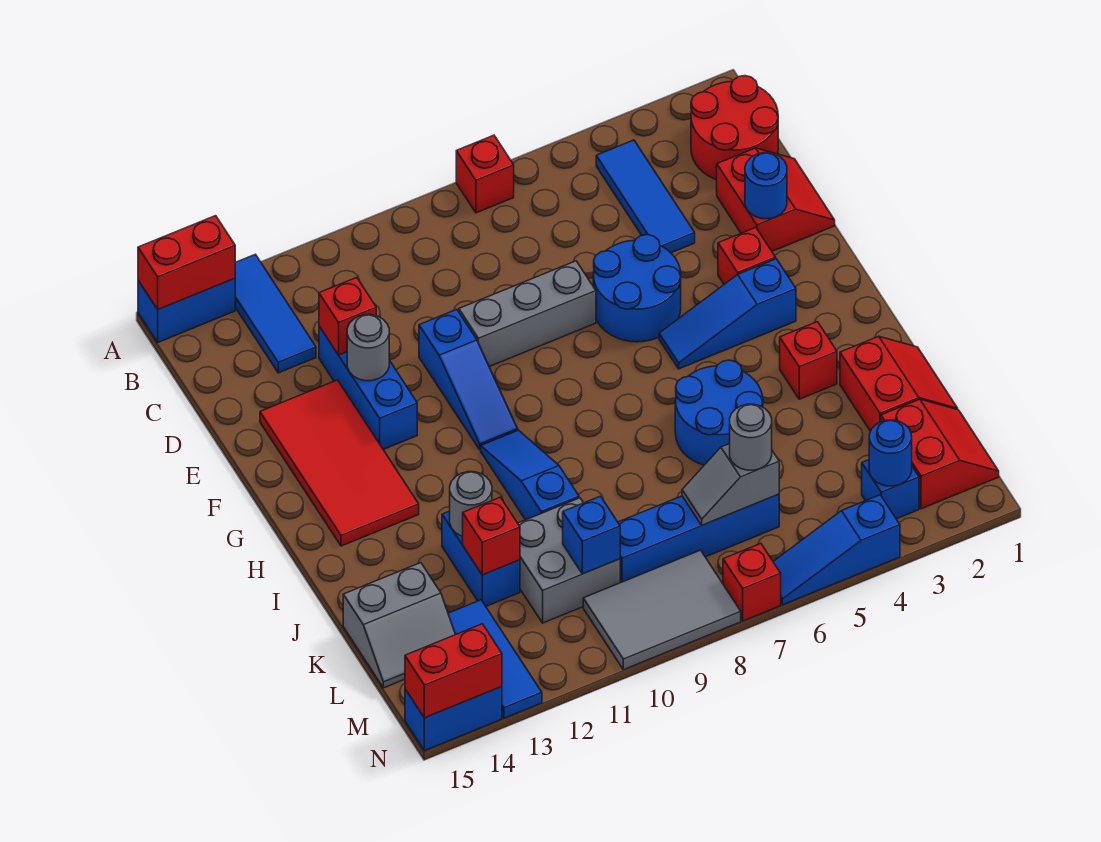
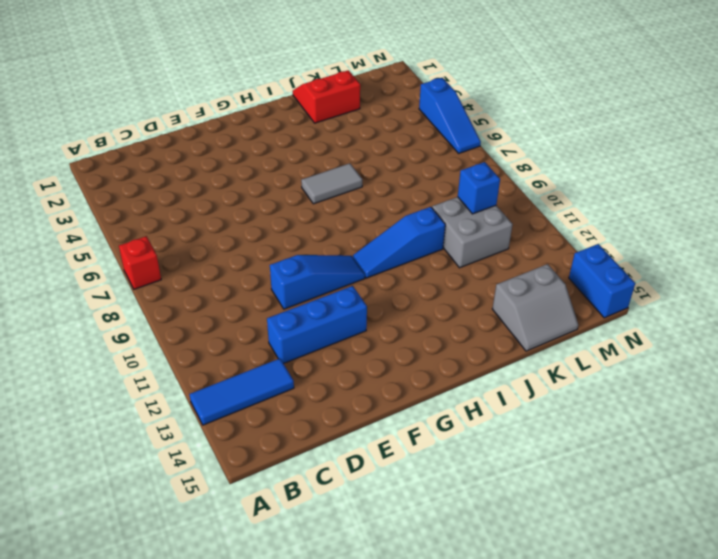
grey 1x2 tile [301,163,362,204] -> blue 2x2 round brick [675,360,763,465]
grey 2x2 slope [492,264,578,351] -> grey 2x2 slope turned to [343,563,455,688]
none -> blue 1x2 brick [138,279,235,342]
none -> red 2x2 round brick [691,76,778,180]
none -> blue 1x3 tile [596,140,695,253]
none -> red 2x2 slope [717,148,835,251]

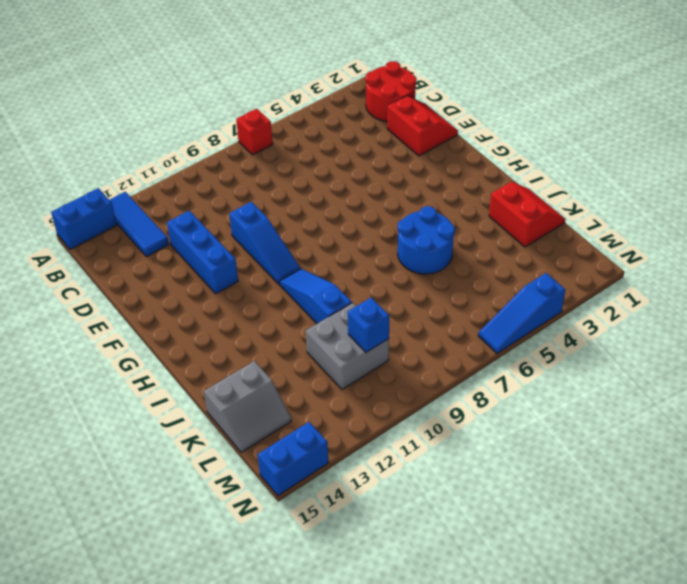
none -> blue 1x3 tile [596,140,695,253]
none -> blue 2x2 round brick [593,235,681,342]
none -> grey 1x3 brick [459,261,596,367]
none -> red 2x4 tile [260,380,419,546]

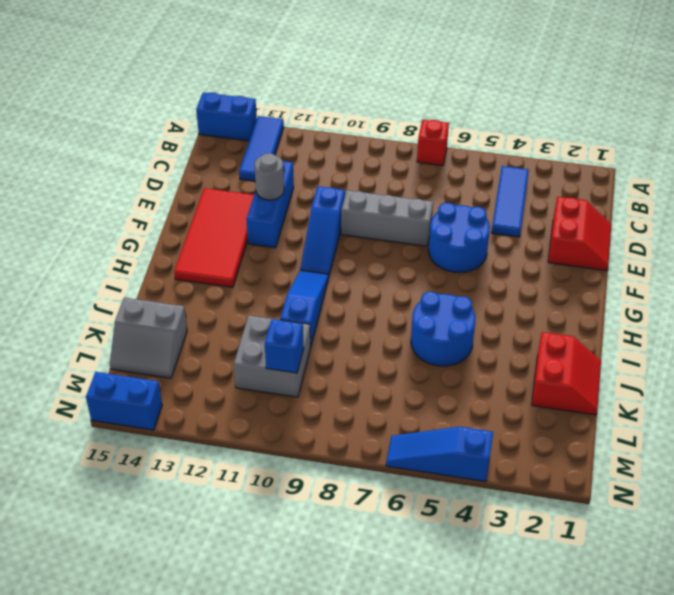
none -> red 2x2 round brick [691,76,778,180]
none -> red 1x1 brick [718,228,776,284]
none -> blue 1x3 slope [659,259,796,369]
none -> red 1x1 brick [780,322,837,399]

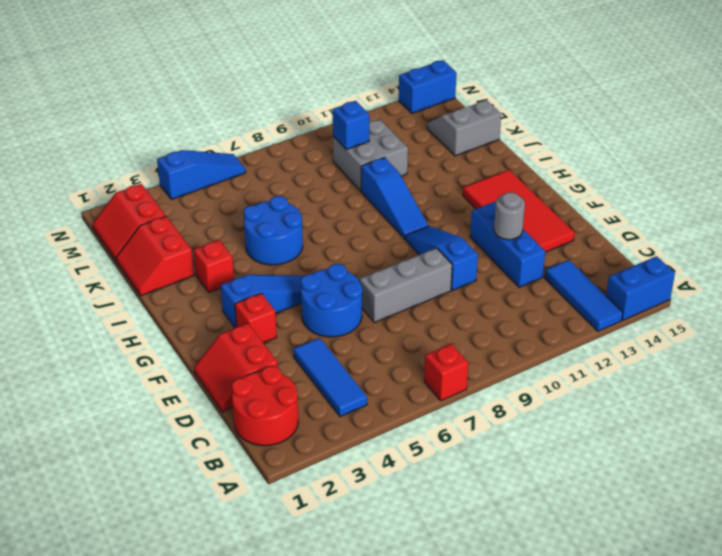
none -> blue 1x2 brick [442,511,520,606]
none -> blue 1x4 brick [618,494,779,583]
none -> blue 1x3 tile [448,600,542,718]
none -> blue 1x1 brick [862,460,919,519]

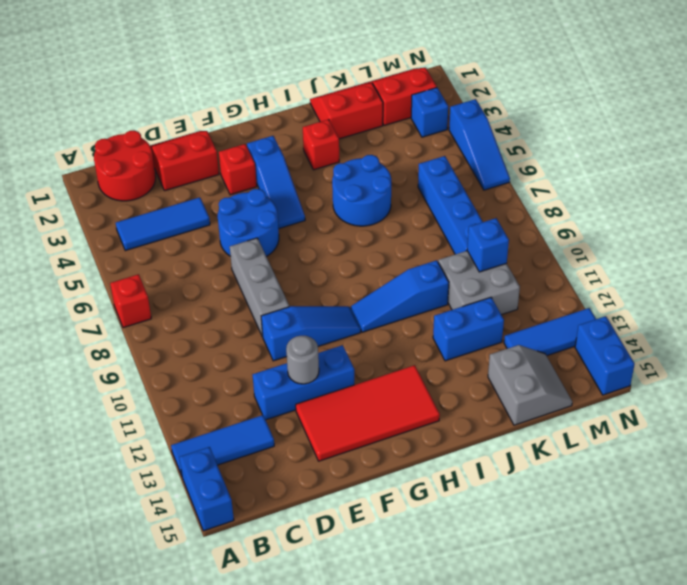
none -> grey 2x3 tile [583,550,741,670]
none -> red 1x1 brick [723,544,781,621]
none -> red 1x2 brick [138,216,235,309]
none -> red 1x1 brick [319,277,376,355]

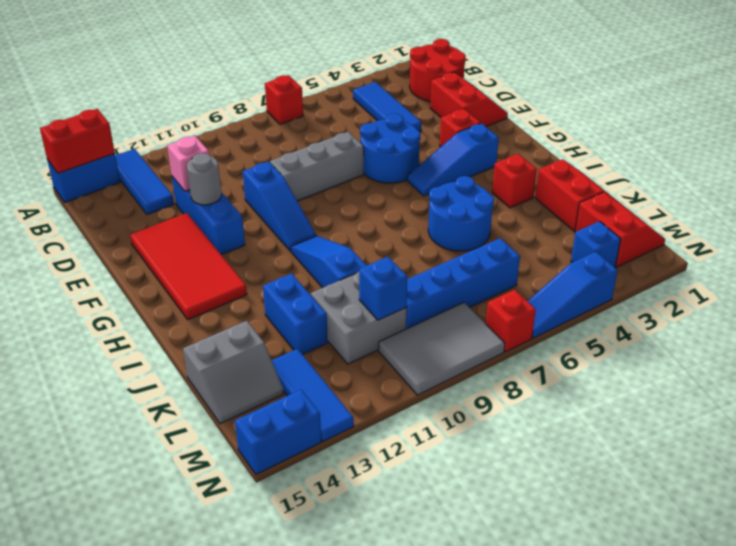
pink 1x1 brick [167,136,209,191] -> red 1x1 brick [319,277,376,355]
none -> blue 1x1 round brick [745,153,787,219]
none -> grey 1x1 round brick [450,472,492,536]
none -> red 1x1 brick [463,497,520,575]
none -> grey 1x2 slope [682,444,779,525]

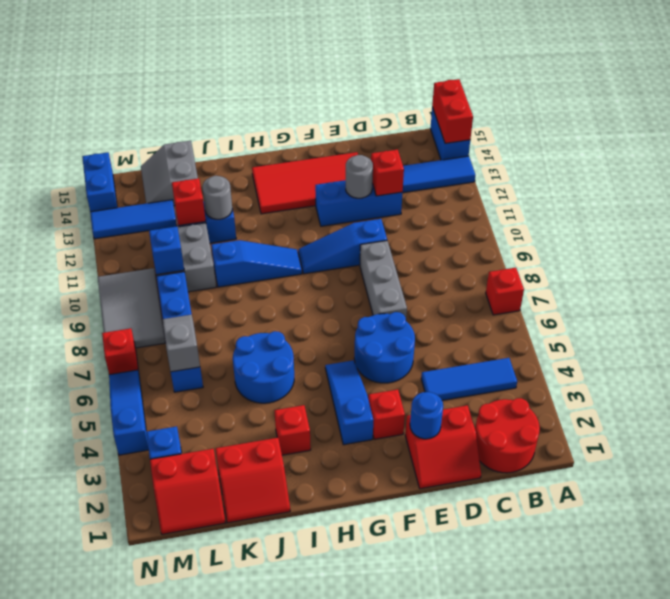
none -> blue 1x1 round brick [869,420,912,486]
none -> red 1x2 brick [405,624,502,718]
none -> grey 1x1 round brick [730,404,772,470]

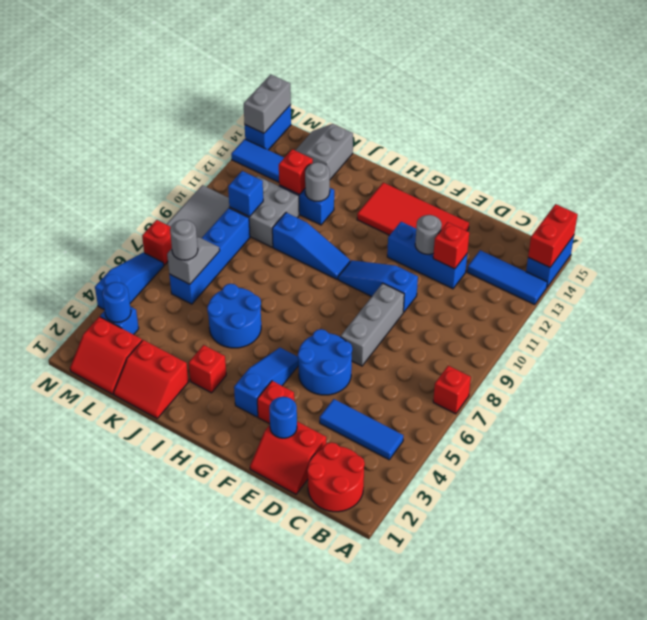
grey 1x2 brick [244,74,291,133] -> red 1x2 brick [405,624,502,718]

